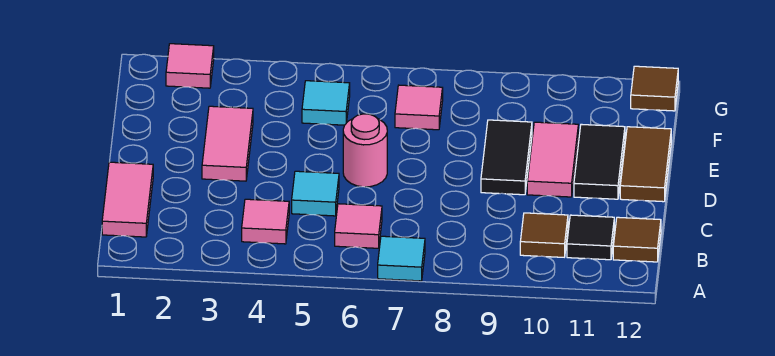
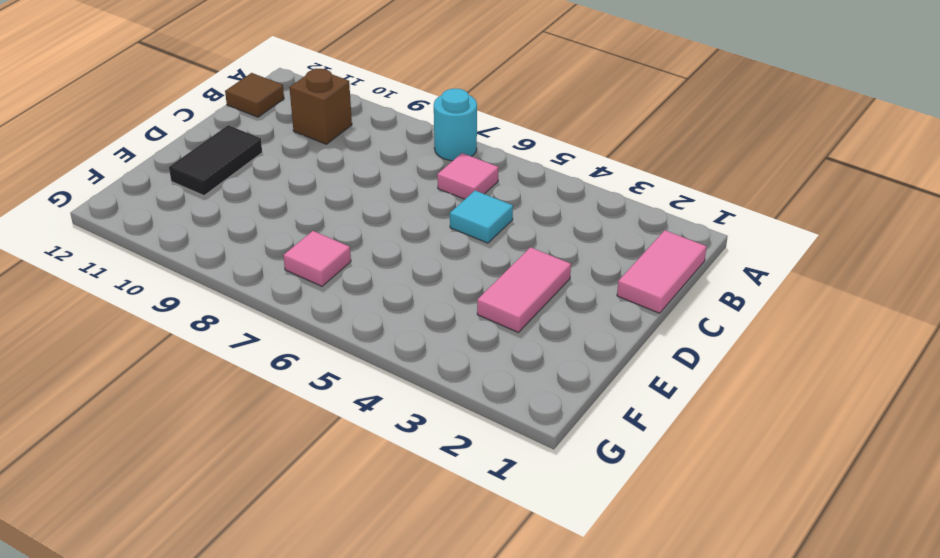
cyan 1x1 round brick [434,89,477,161] -> cyan 1x1 tile [378,236,425,281]
brown 1x1 brick [289,69,352,144] -> brown 1x1 tile [520,213,568,257]
none -> pink 1x1 tile [242,199,289,244]
none -> black 1x1 tile [567,215,614,260]
none -> pink 1x1 round brick [343,114,387,187]

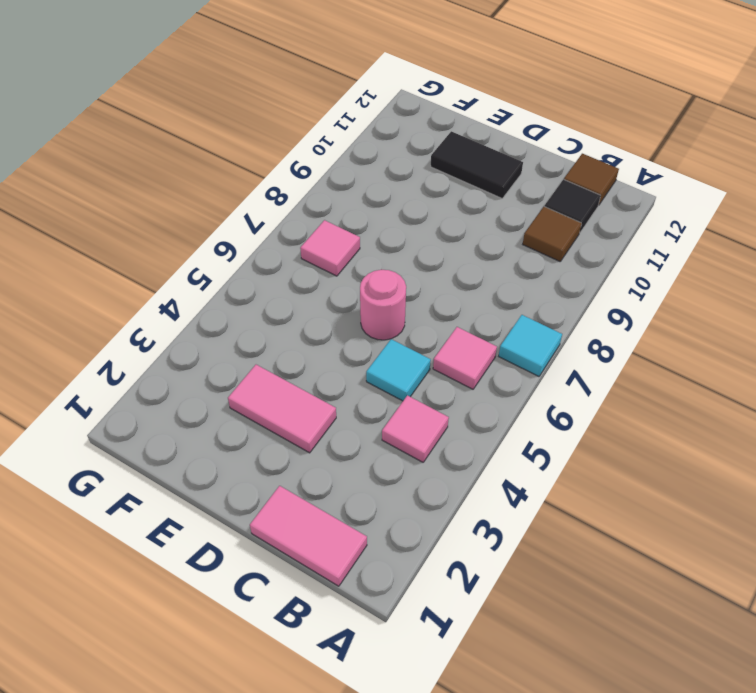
none -> black 1x2 tile [481,120,532,195]
none -> pink 1x2 tile [527,122,578,197]
none -> brown 1x2 tile [620,127,671,202]

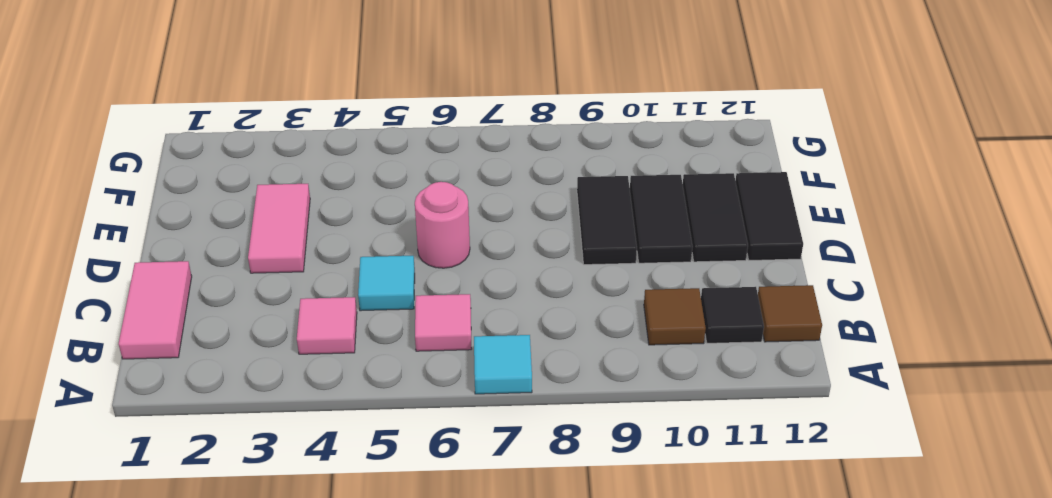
black 1x2 tile [630,175,693,263] -> pink 1x2 tile [527,122,578,197]
black 1x2 tile [735,172,803,260] -> brown 1x2 tile [620,127,671,202]
none -> cyan 1x1 tile [302,81,350,125]
none -> pink 1x1 tile [395,85,443,130]
none -> pink 1x1 tile [166,44,214,88]

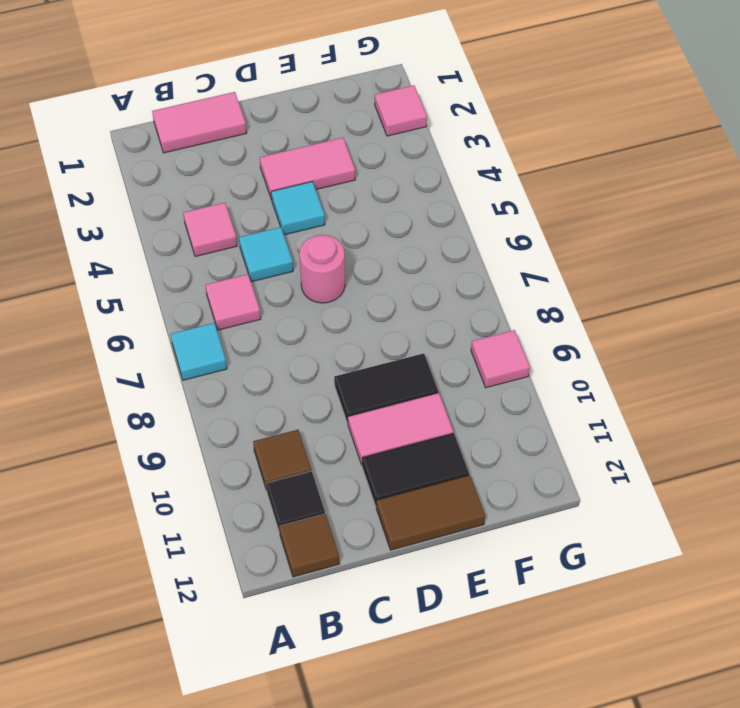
cyan 1x1 tile [271,182,325,235] -> cyan 1x1 tile moved to [302,81,350,125]
pink 1x1 tile [471,330,530,388] -> pink 1x1 tile moved to [395,85,443,130]
none -> brown 1x1 tile [631,66,678,111]

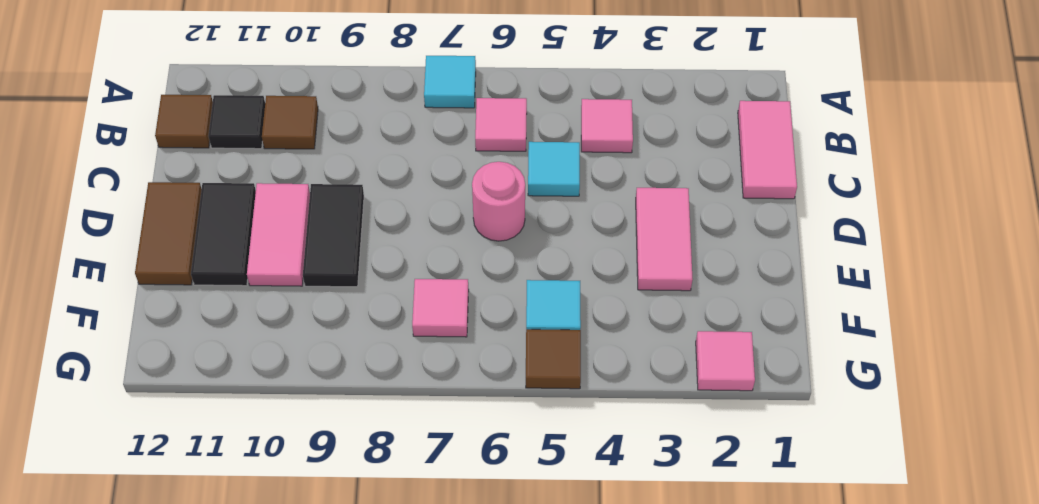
brown 1x1 tile [526,329,581,389] -> brown 1x1 tile moved to [631,66,678,111]

